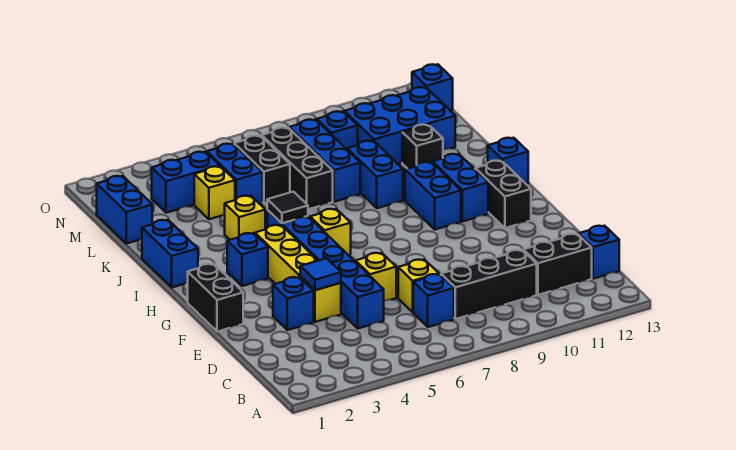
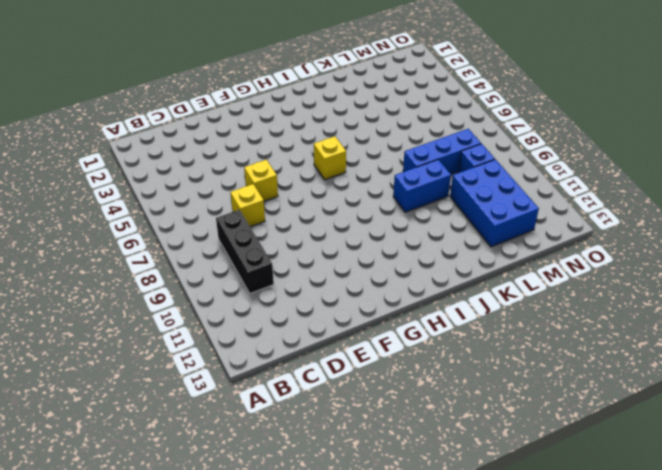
none -> blue 1x1 brick [413,274,454,327]
none -> black 1x2 brick [524,234,592,295]
none -> blue 1x1 brick [579,226,619,279]
none -> blue 1x6 brick [267,210,384,328]

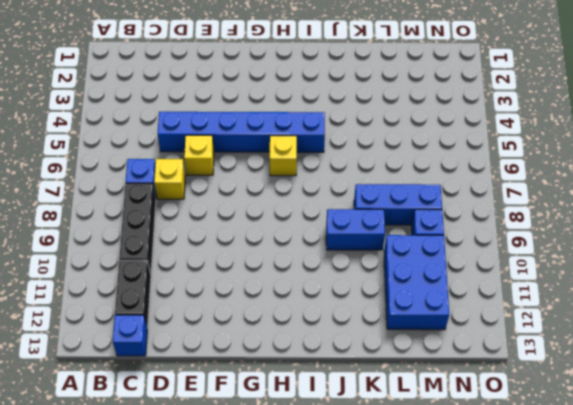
none -> blue 1x1 brick [273,277,314,330]
none -> yellow 1x4 brick [255,225,341,322]
none -> black 1x2 brick [188,264,243,332]
none -> black 1x2 brick [475,160,531,228]

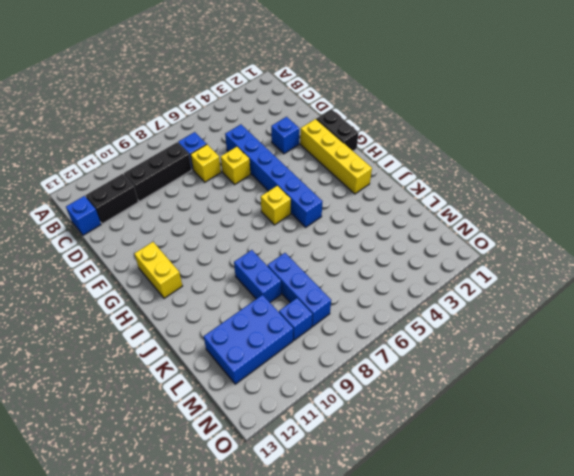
yellow 1x4 brick [300,119,372,194] -> yellow 1x4 brick moved to [255,225,341,322]
yellow 1x2 brick [134,242,182,298] -> black 1x2 brick [475,160,531,228]
none -> blue 1x1 brick [227,233,268,286]
none -> blue 1x2 brick [405,162,461,229]
none -> blue 1x2 brick [433,154,488,221]
none -> blue 1x2 brick [142,220,198,287]

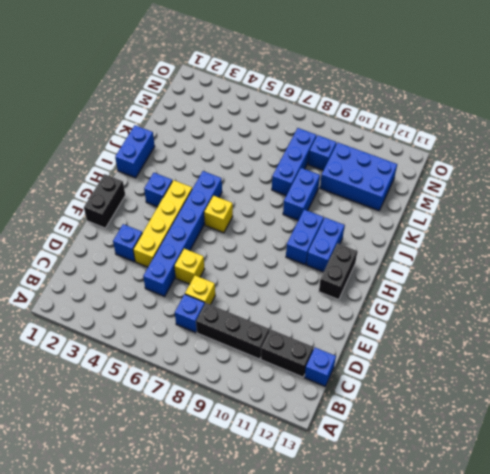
none -> blue 1x1 brick [488,138,528,184]
none -> yellow 1x1 brick [225,196,265,240]
none -> black 1x3 brick [262,128,333,209]
none -> black 1x1 brick [402,125,443,169]

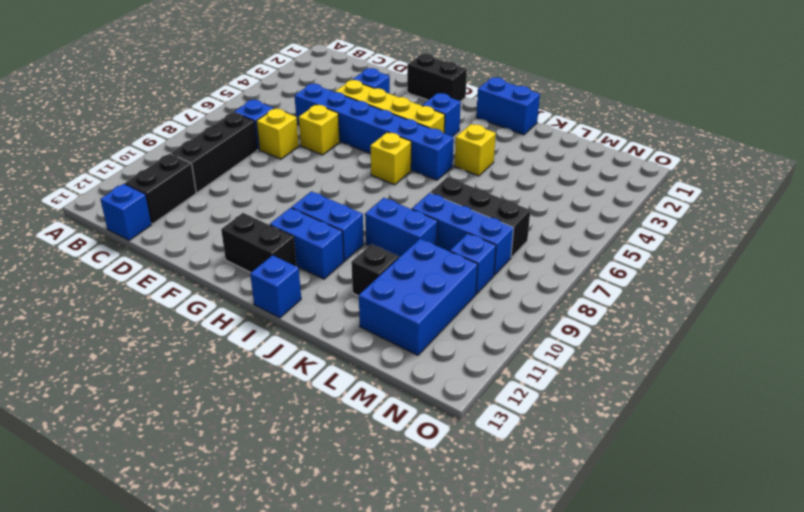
none -> blue 1x2 brick [97,176,152,244]
none -> yellow 1x1 brick [194,166,235,219]
none -> blue 1x2 brick [206,144,263,204]
none -> black 1x2 brick [234,136,290,203]

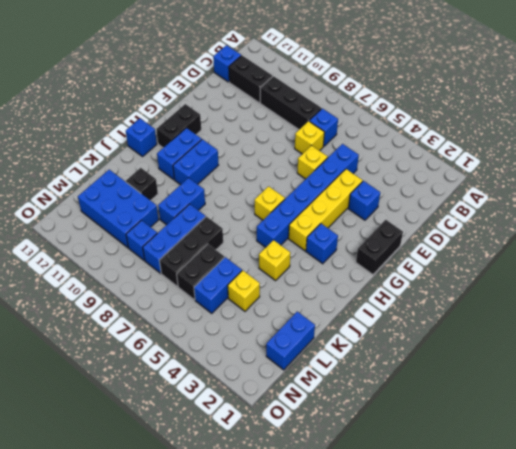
none -> blue 1x2 brick [142,220,198,287]
none -> blue 1x2 brick [152,152,220,213]
none -> blue 1x1 brick [412,64,453,110]
none -> blue 1x1 tile [300,258,341,290]

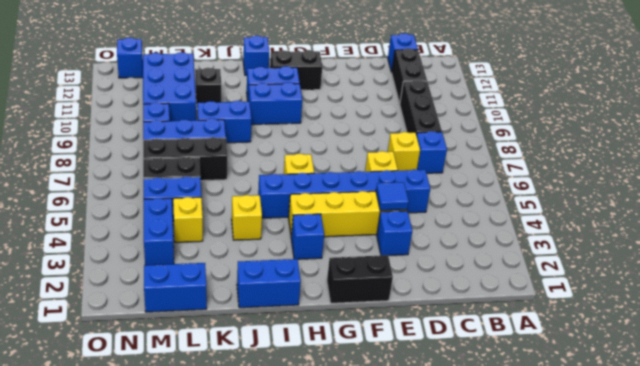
none -> black 1x1 tile [267,192,308,223]

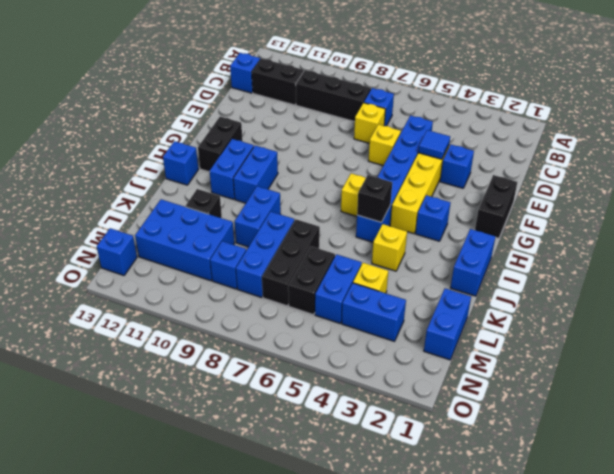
black 1x1 brick [357,175,392,222] -> black 1x1 tile [267,192,308,223]

